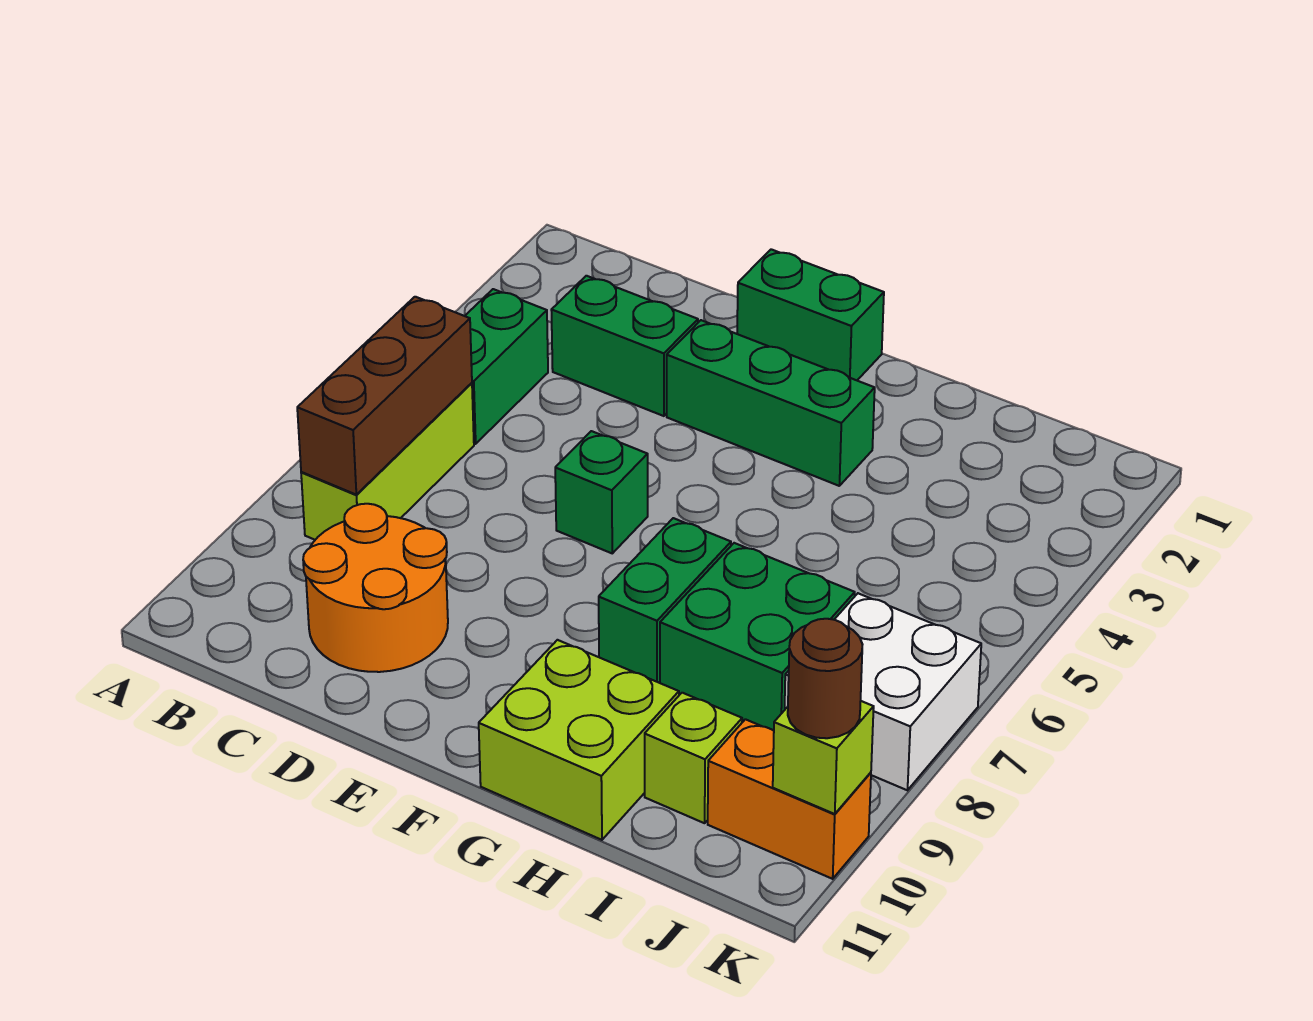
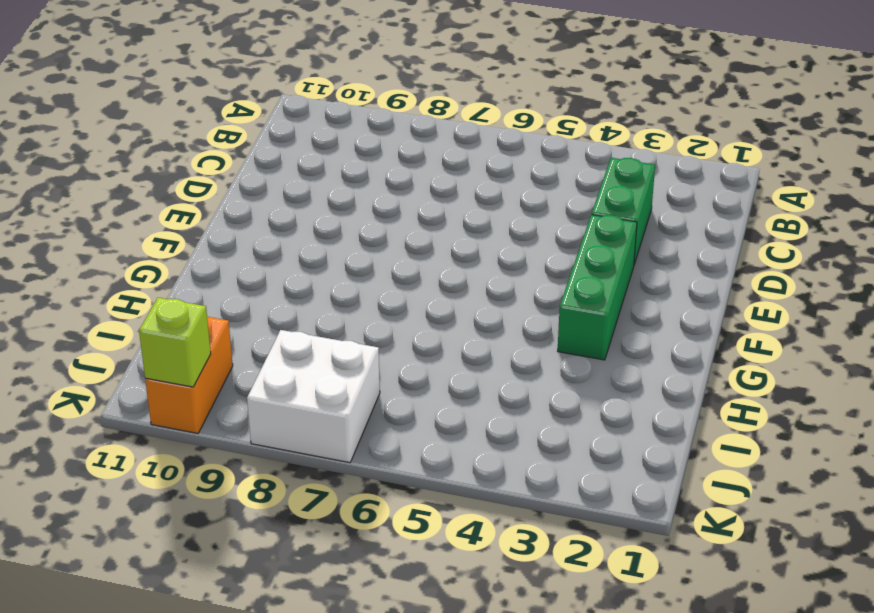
none -> green 1x2 brick [465,289,548,444]
none -> lime 1x3 brick [301,383,474,540]
none -> orange 2x2 round brick [303,504,448,672]

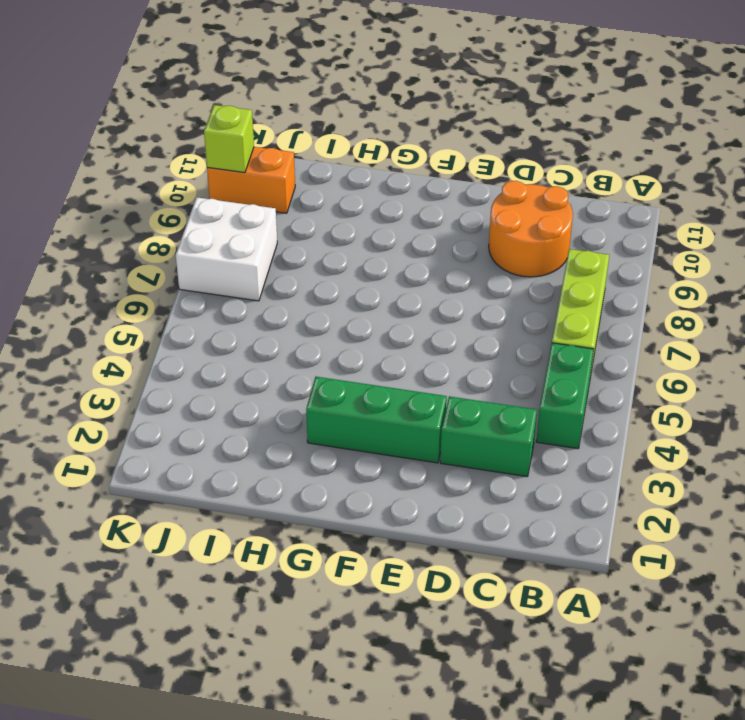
none -> green 1x2 brick [737,249,884,380]
none -> green 1x1 brick [555,431,648,553]
none -> green 1x2 brick [599,518,731,683]

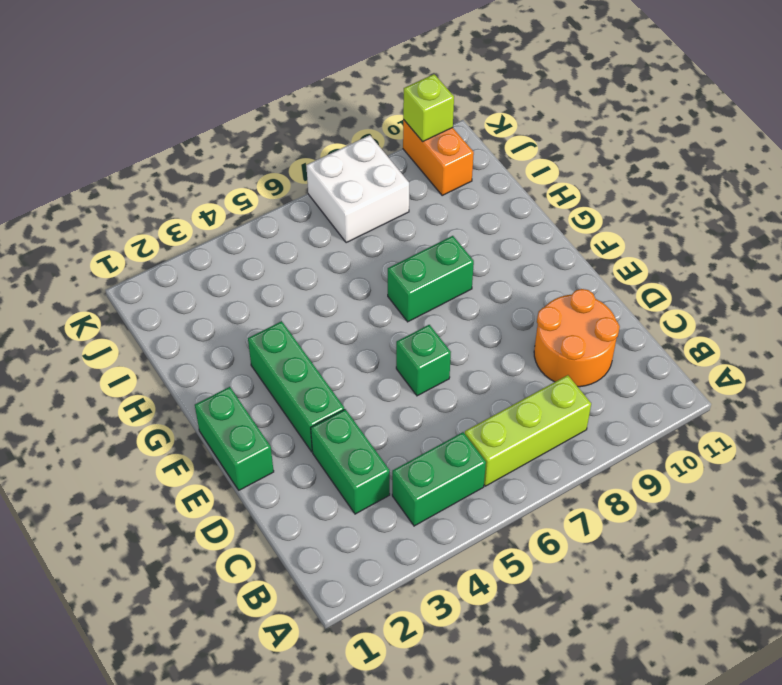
none -> lime 2x2 brick [479,640,679,840]
none -> green 2x2 brick [660,543,855,731]
none -> lime 1x1 brick [645,693,742,823]

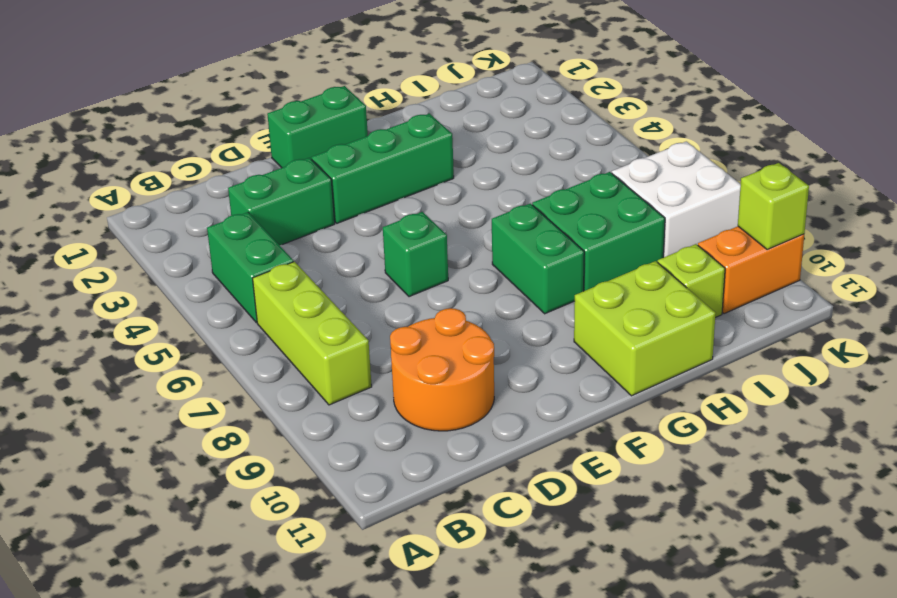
none -> brown 1x3 brick [297,297,472,494]
none -> brown 1x1 round brick [788,619,863,738]

